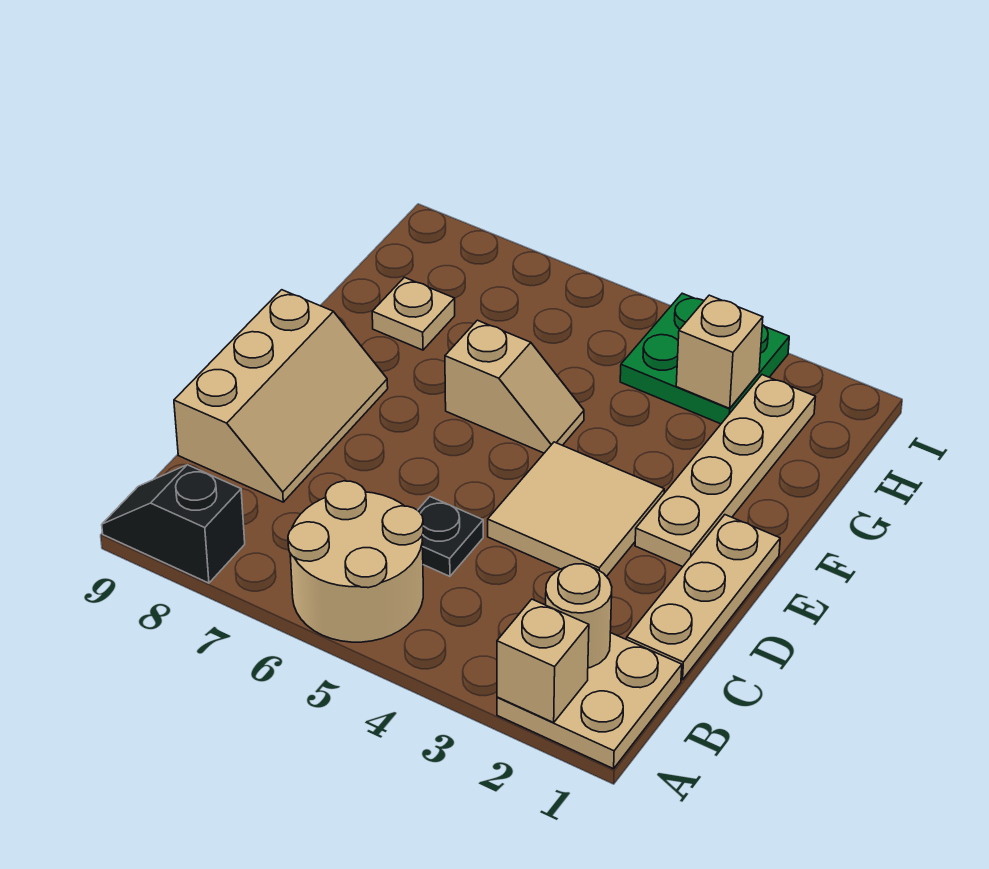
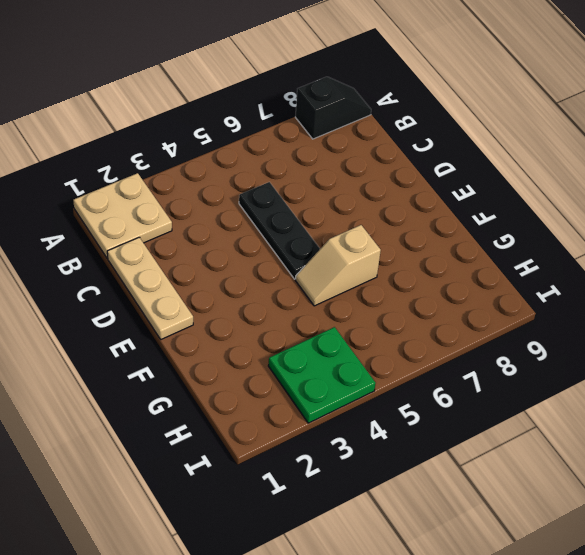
black 1x3 plate [239,182,320,279] -> black 1x1 plate [418,497,483,576]
none -> tan 2x2 round brick [288,481,423,642]
none -> tan 2x3 slope [174,290,388,502]
none -> tan 2x2 tile [488,442,664,577]

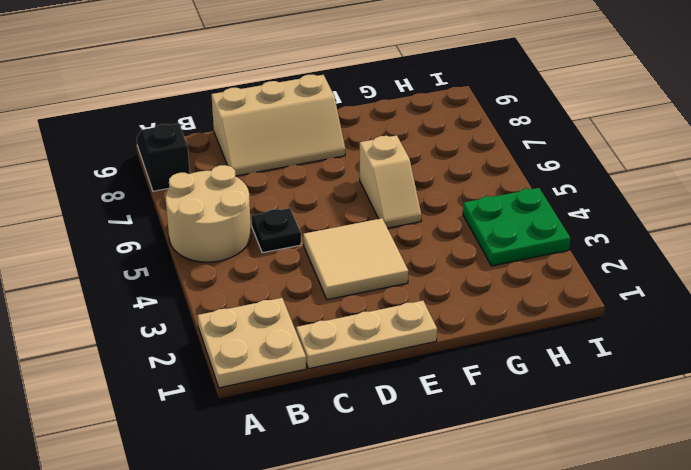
none -> tan 1x4 plate [635,375,815,567]
none -> tan 1x1 plate [372,277,455,350]
none -> tan 1x1 brick [497,599,589,723]

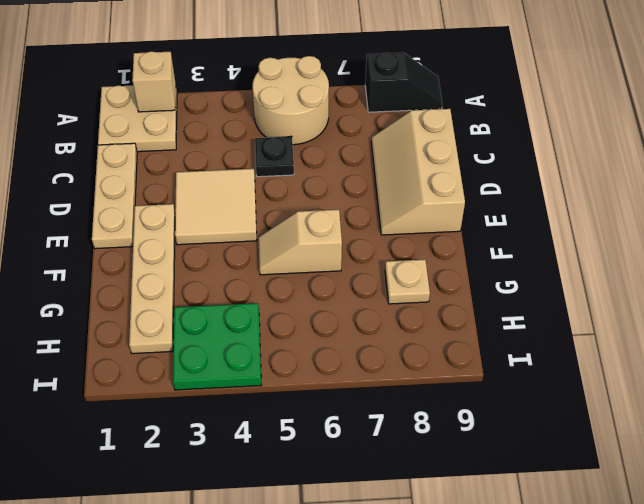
none -> tan 1x1 round brick [546,564,612,668]
none -> tan 1x1 brick [676,295,763,408]

